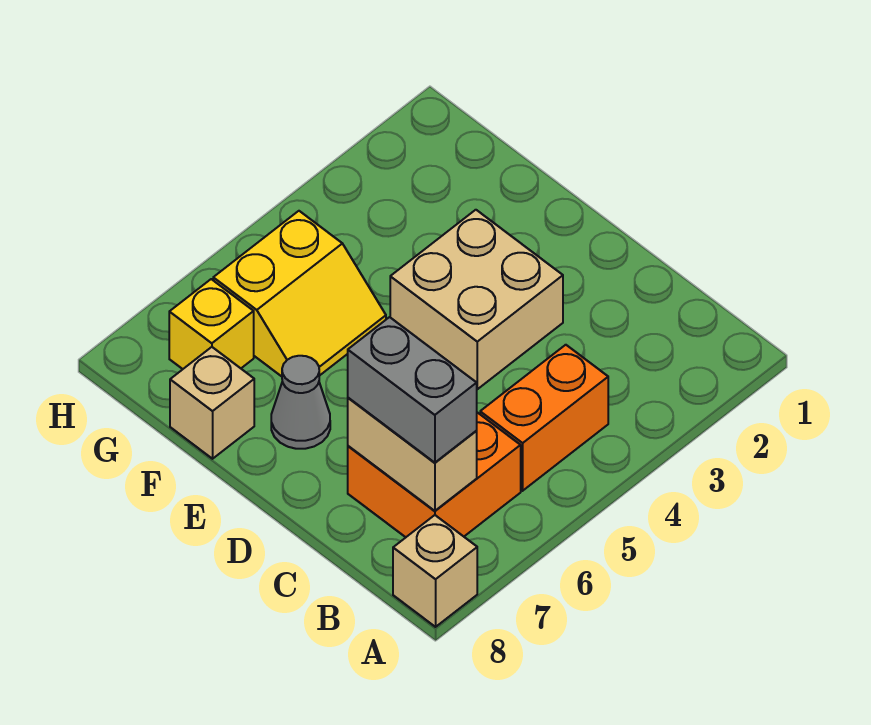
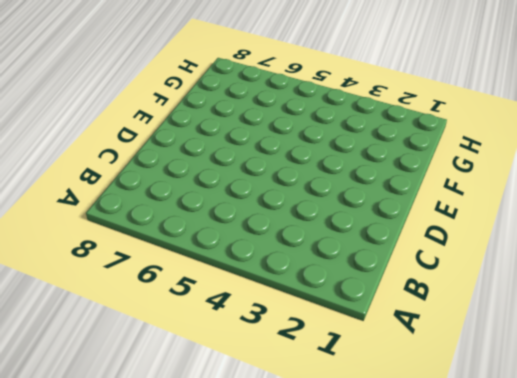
none -> tan 1x1 brick [393,515,477,627]
none -> orange 1x2 brick [480,345,608,491]

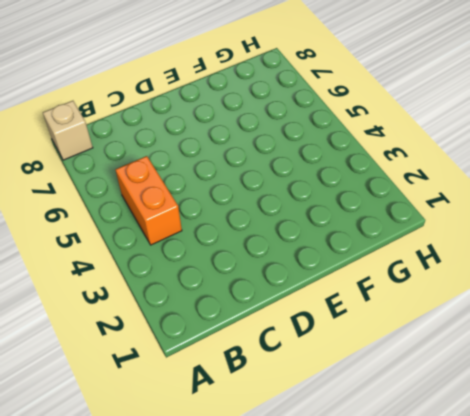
none -> orange 2x2 brick [348,412,521,537]
none -> tan 2x2 brick [390,210,563,389]

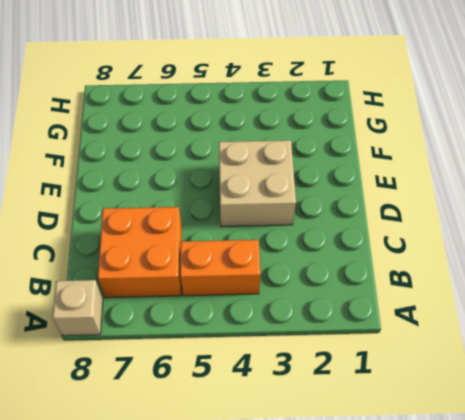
none -> grey 1x1 cone [271,356,330,449]
none -> yellow 2x2 slope [213,211,386,376]

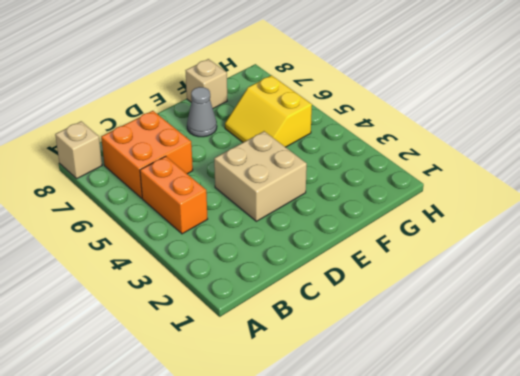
none -> yellow 1x1 brick [169,279,254,369]
none -> tan 1x2 brick [348,398,477,511]

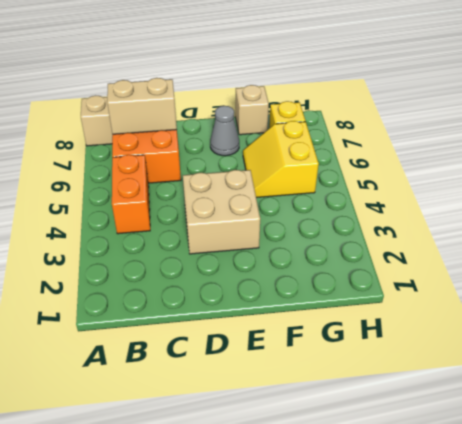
none -> grey 1x2 brick [348,317,477,463]

